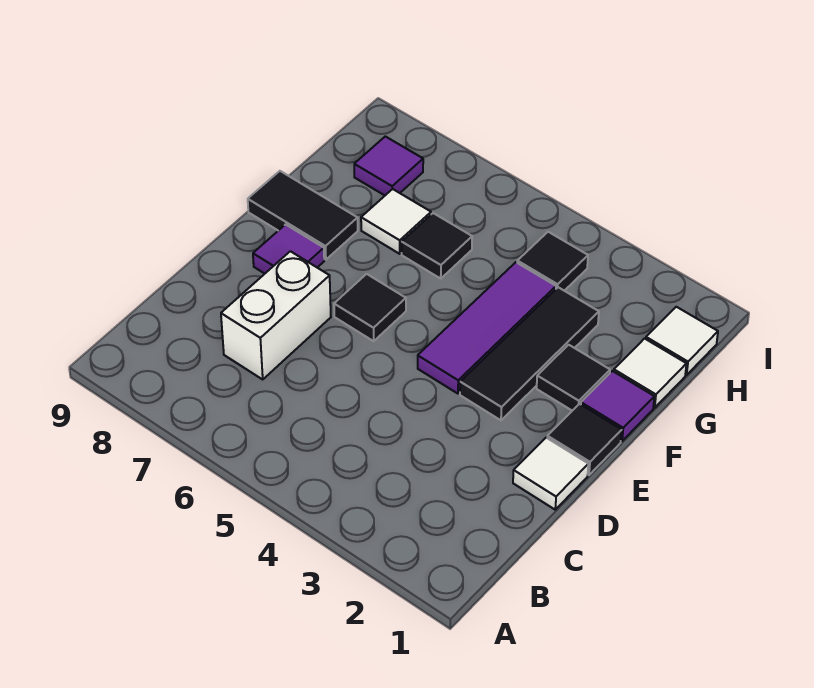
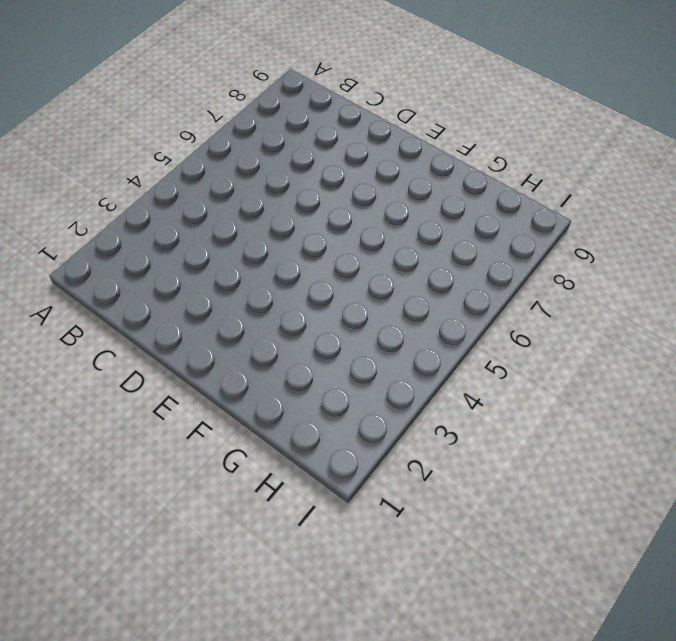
none -> white 1x2 brick [221,251,331,379]
none -> white 1x1 tile [513,438,588,510]
none -> black 1x1 tile [547,404,622,475]

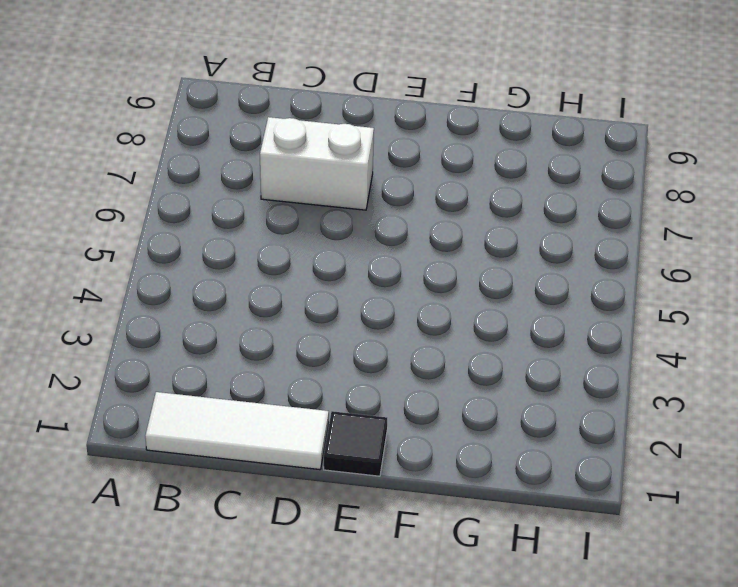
white 1x3 tile [145,392,329,470] -> white 1x1 tile [513,438,588,510]
none -> black 1x3 tile [460,287,599,420]
none -> purple 1x3 tile [418,262,556,394]
none -> black 1x1 tile [334,274,406,341]

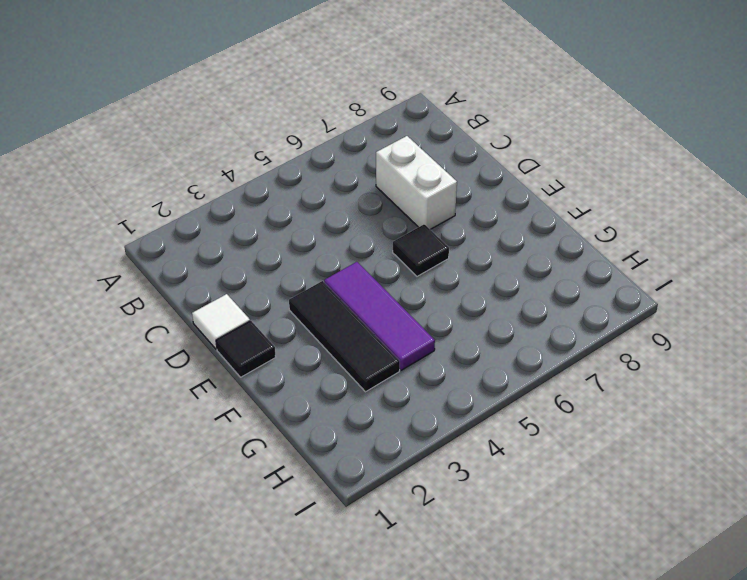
none -> purple 1x1 tile [253,224,324,274]
none -> purple 1x1 tile [581,371,654,441]
none -> black 1x1 tile [537,345,610,411]

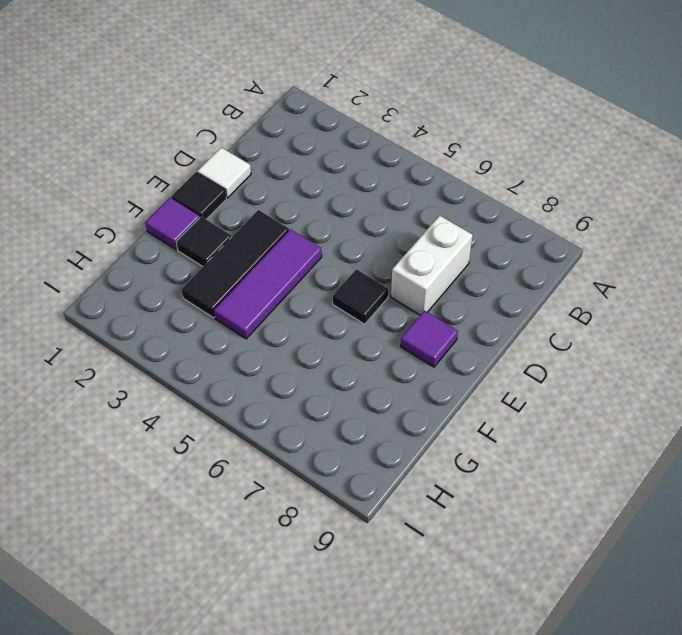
none -> black 1x2 tile [248,171,358,260]
none -> white 1x1 tile [614,339,686,408]
none -> black 1x1 tile [402,213,472,278]

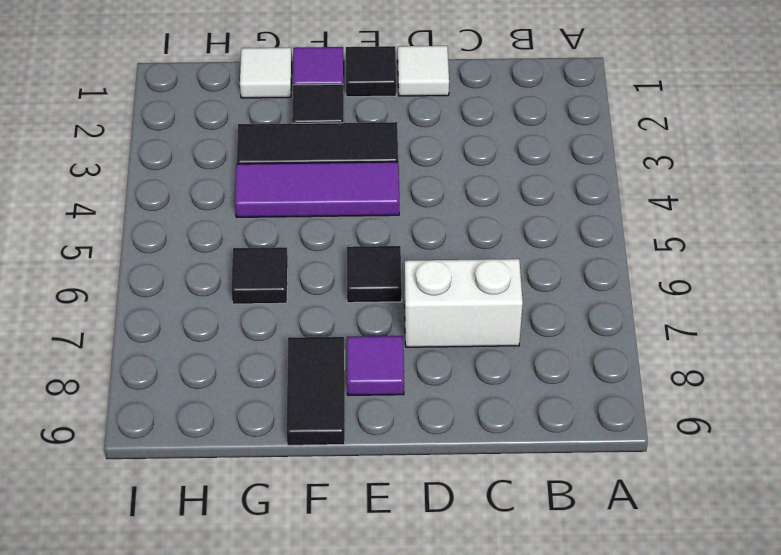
none -> white 1x1 tile [361,189,431,254]
none -> white 1x1 tile [646,307,718,375]
none -> black 1x1 tile [517,232,588,291]

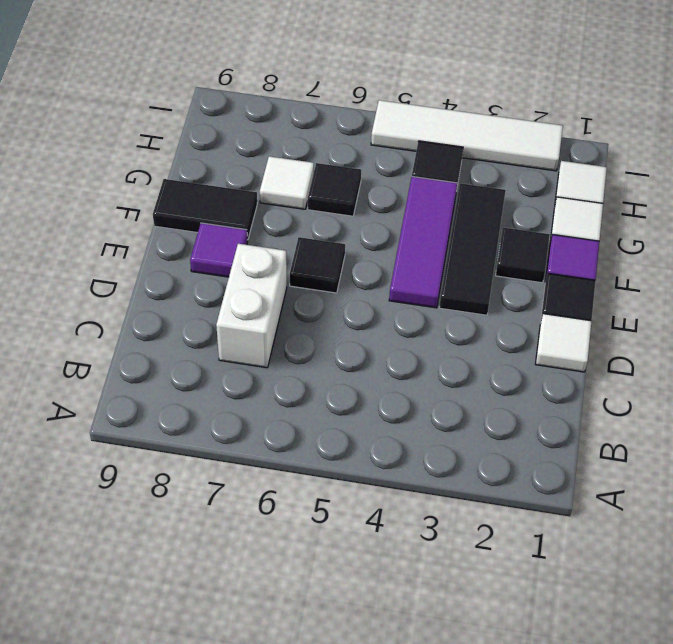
white 1x4 tile [371,100,563,171] -> none
none -> purple 1x1 tile [354,136,423,195]

